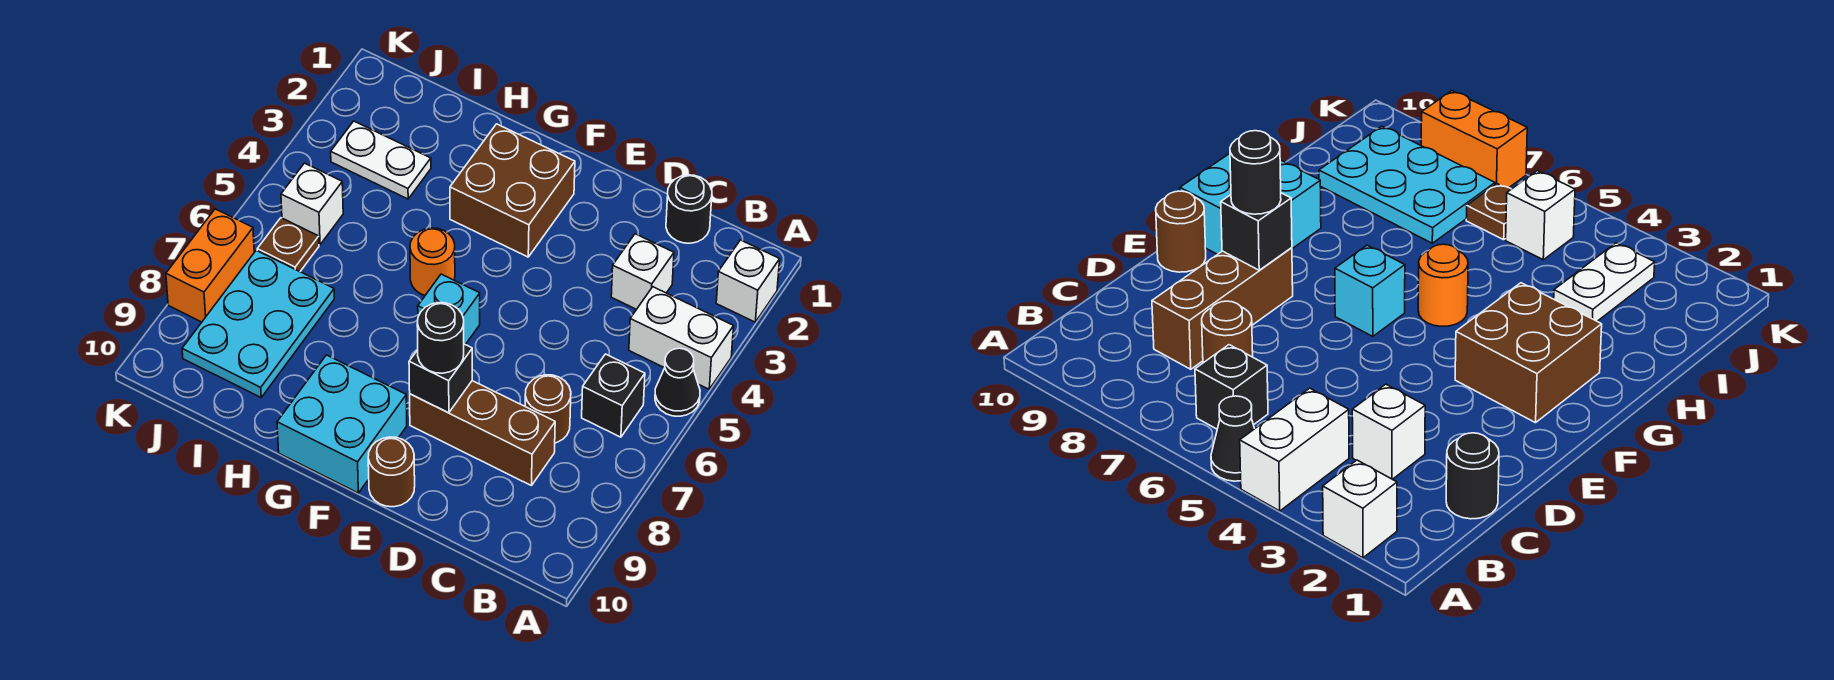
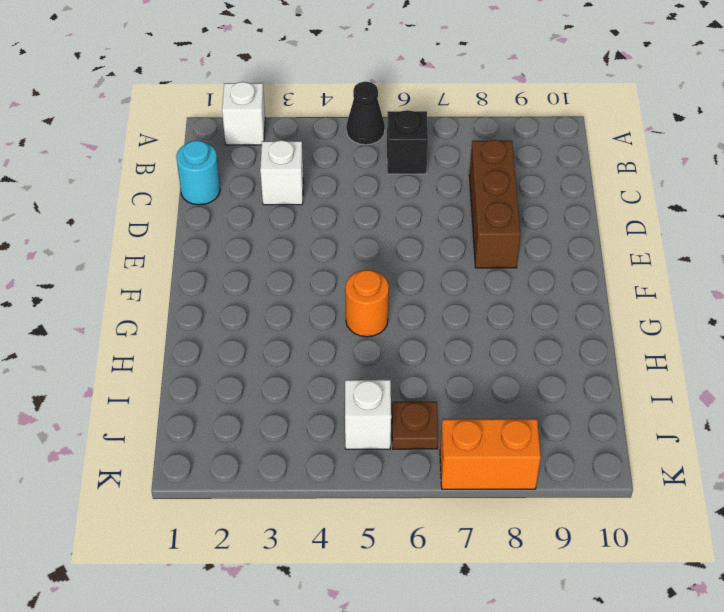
cyan 1x1 round brick [176,141,220,205] -> black 1x1 round brick [666,175,712,243]
none -> white 1x2 brick [629,287,734,389]
none -> brown 1x1 round brick [525,375,571,443]
none -> brown 1x1 round brick [368,437,415,507]

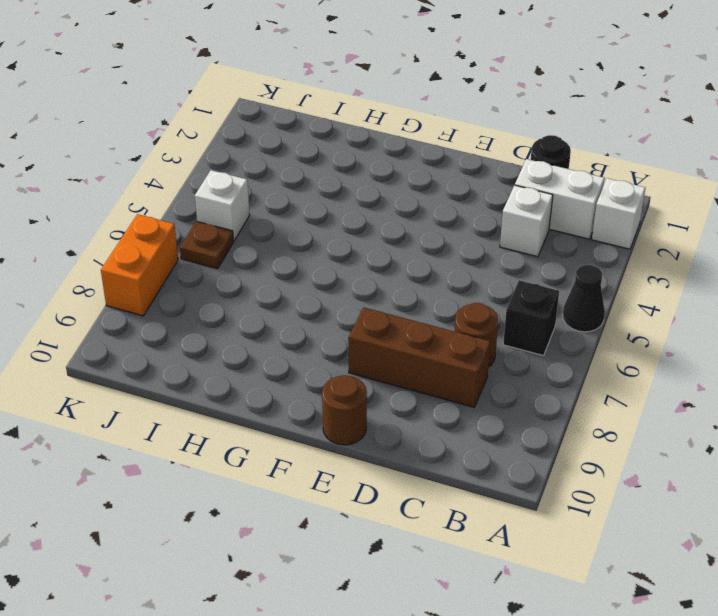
white 1x2 brick [515,159,605,239] -> white 1x2 brick moved to [629,287,734,389]
none -> brown 2x2 brick [450,124,575,257]
none -> cyan 1x1 brick [418,274,480,345]
none -> cyan 2x2 brick [277,355,407,493]

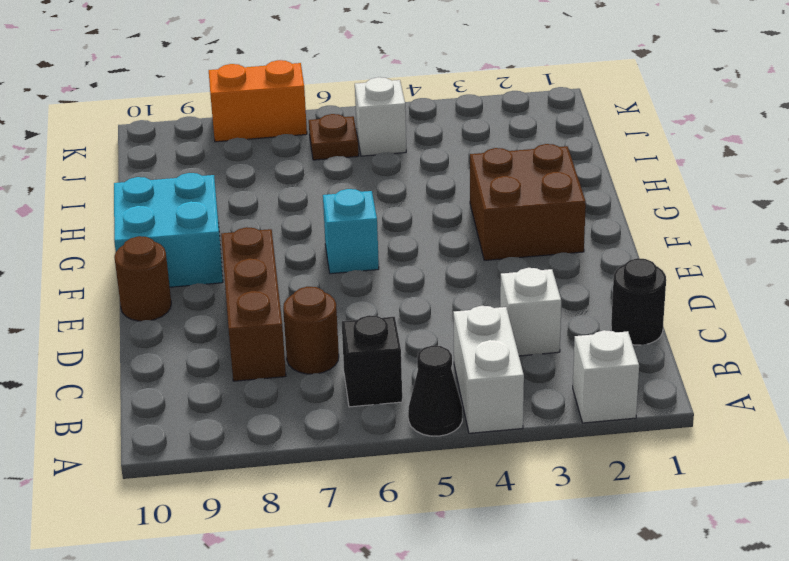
none -> orange 1x1 round brick [410,228,455,295]
none -> white 1x2 plate [331,121,431,199]
none -> cyan 2x3 plate [182,250,334,397]

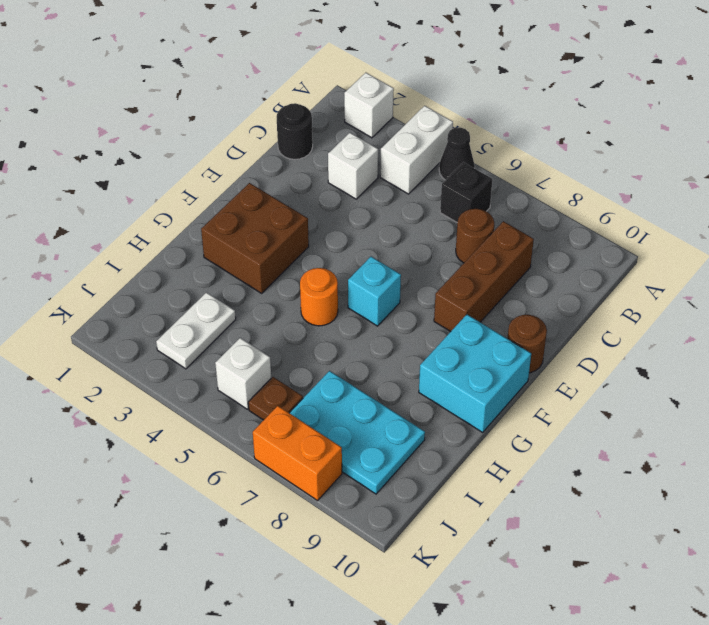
none -> black 1x1 brick [409,344,472,413]
none -> black 1x1 round brick [417,303,464,373]

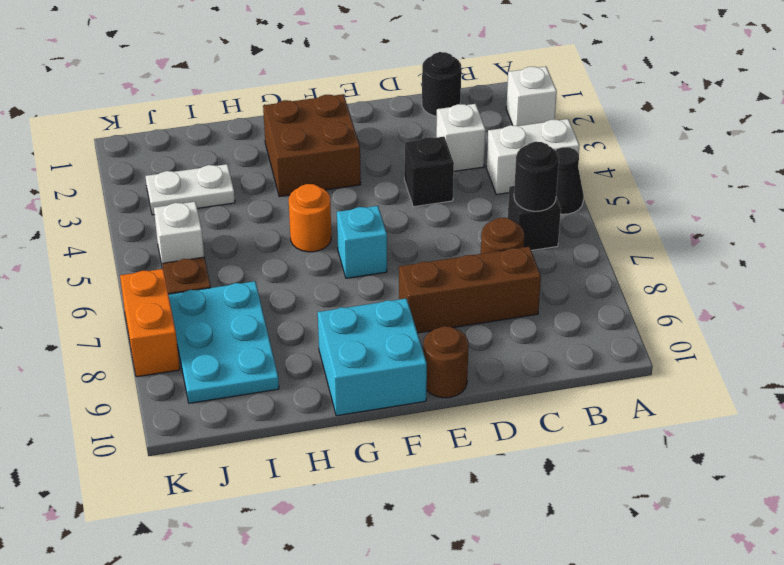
black 1x1 round brick [514,142,559,211] -> black 1x1 round brick moved to [417,303,464,373]
black 1x1 brick [404,137,454,207] -> black 1x1 brick moved to [409,344,472,413]

